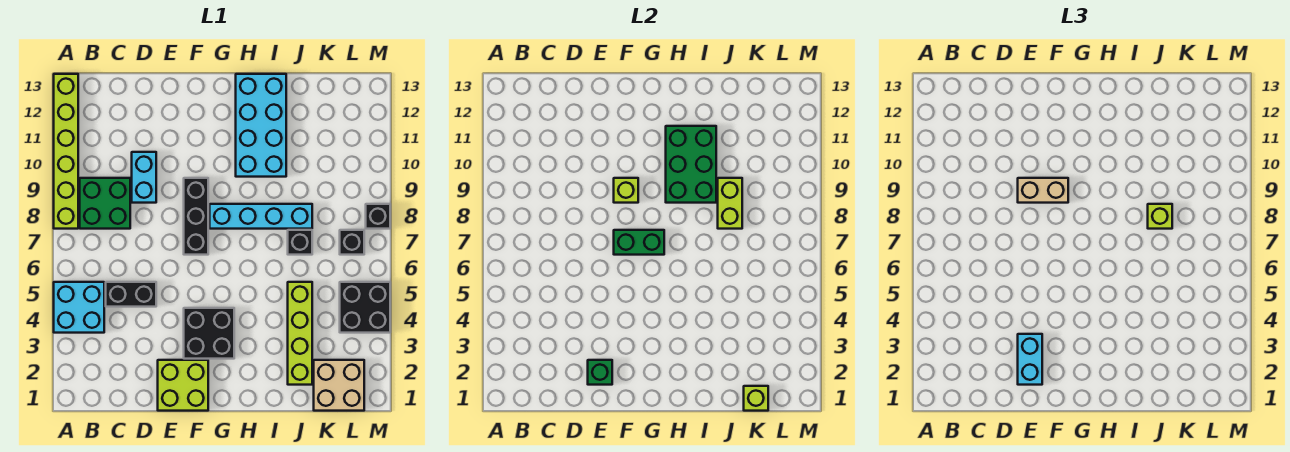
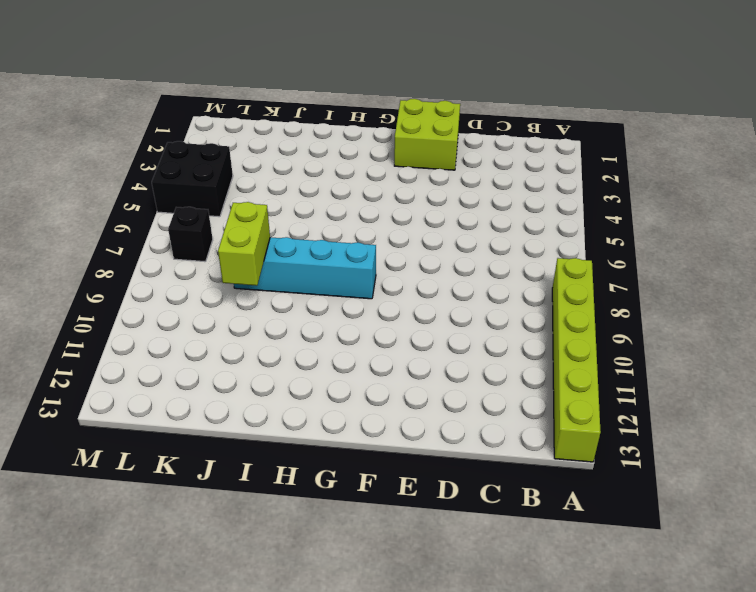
none -> cyan 2x2 brick [54,282,104,333]
none -> green 2x2 brick [80,178,130,229]
none -> black 1x2 brick [106,282,156,307]

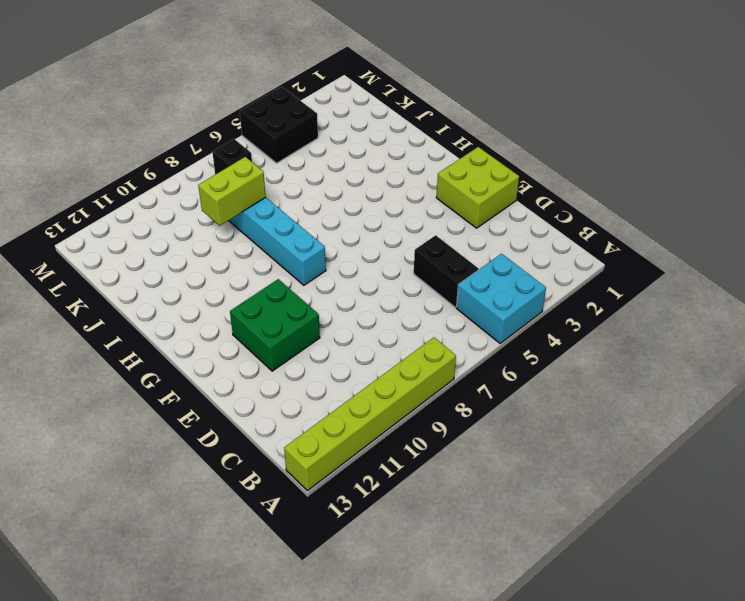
green 2x2 brick [230,279,320,371] -> green 2x2 brick moved to [80,178,130,229]
none -> cyan 1x2 brick [132,152,156,203]
none -> black 2x2 brick [184,308,234,359]
none -> black 1x3 brick [184,178,208,255]

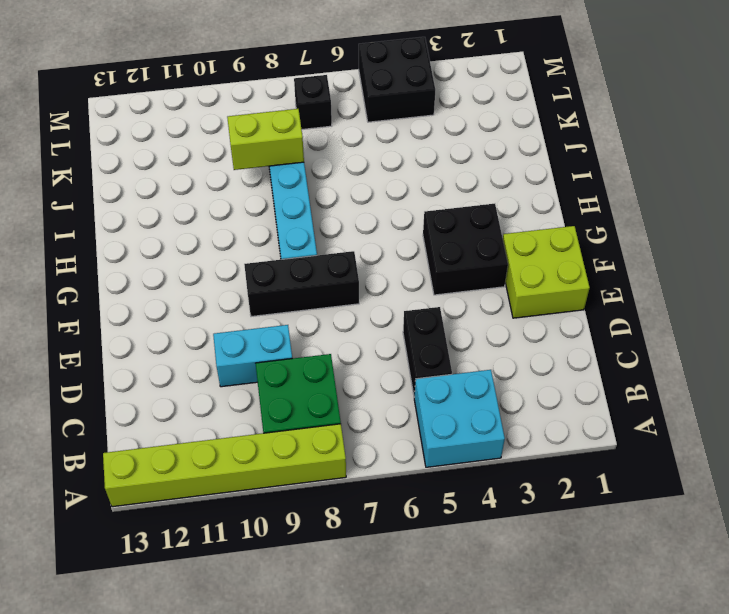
none -> cyan 2x4 brick [236,74,286,177]
none -> lime 1x4 brick [288,282,312,385]
none -> black 1x1 brick [288,230,312,255]

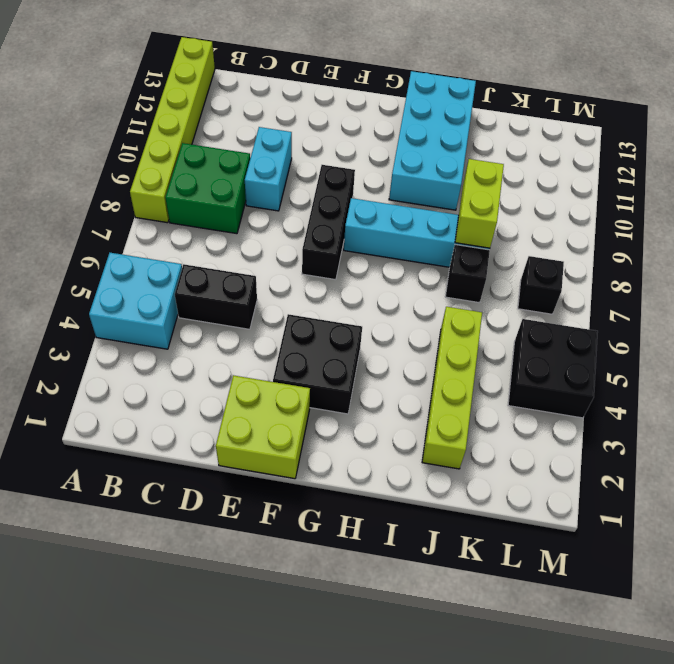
none -> tan 2x2 brick [314,360,364,411]
none -> black 1x1 brick [366,204,390,229]
none -> green 1x1 brick [588,360,612,385]

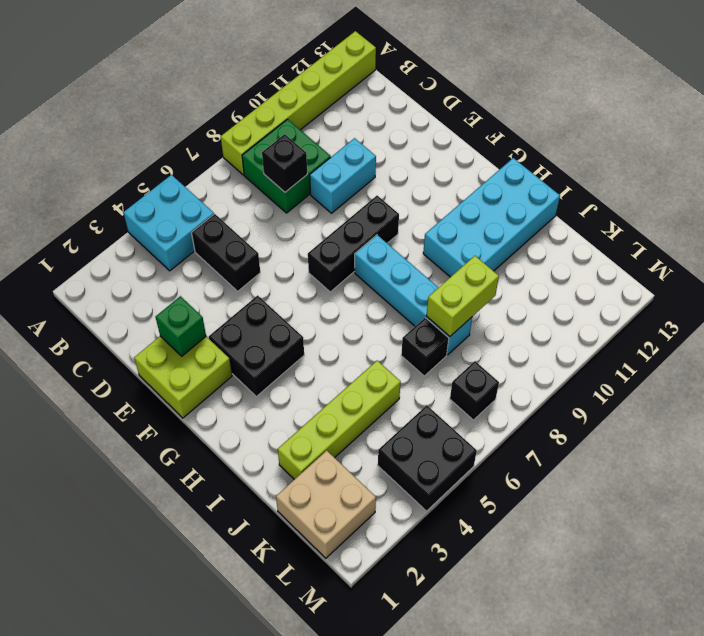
black 1x1 brick [262,134,307,192] -> black 1x1 brick moved to [366,204,390,229]
none -> green 1x2 brick [614,230,664,255]
none -> lime 1x1 brick [614,178,638,203]
none -> green 2x3 brick [666,126,716,203]

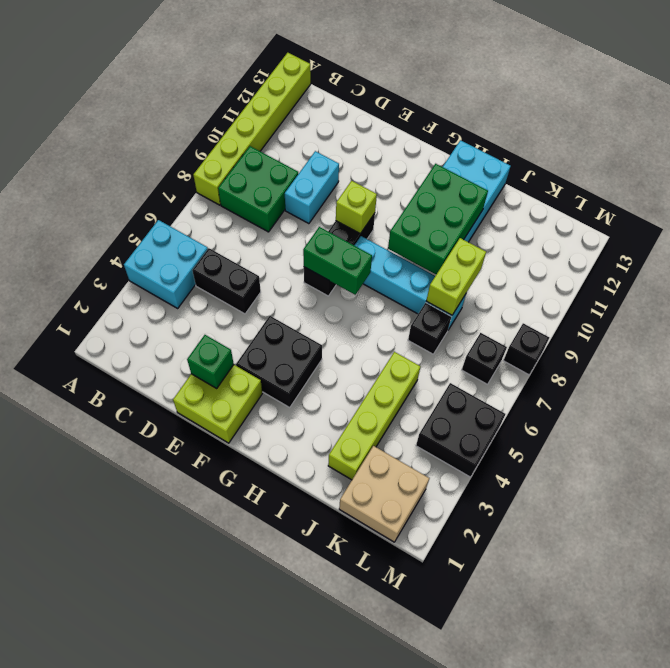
none -> lime 1x1 brick [744,386,768,411]
none -> cyan 1x2 brick [1018,334,1042,385]
none -> tan 1x2 brick [1018,178,1068,203]

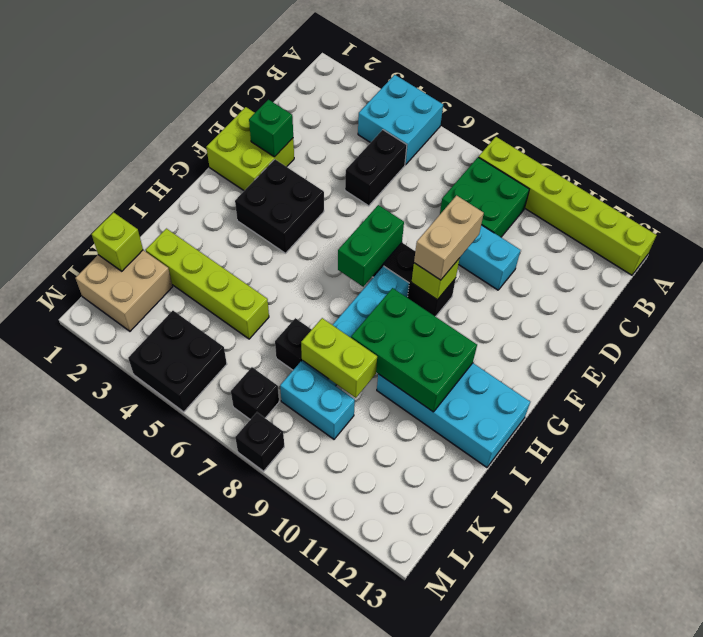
cyan 1x2 brick [280,362,355,439] -> cyan 1x2 brick moved to [1018,334,1042,385]
none -> lime 1x1 brick [1148,204,1172,229]

